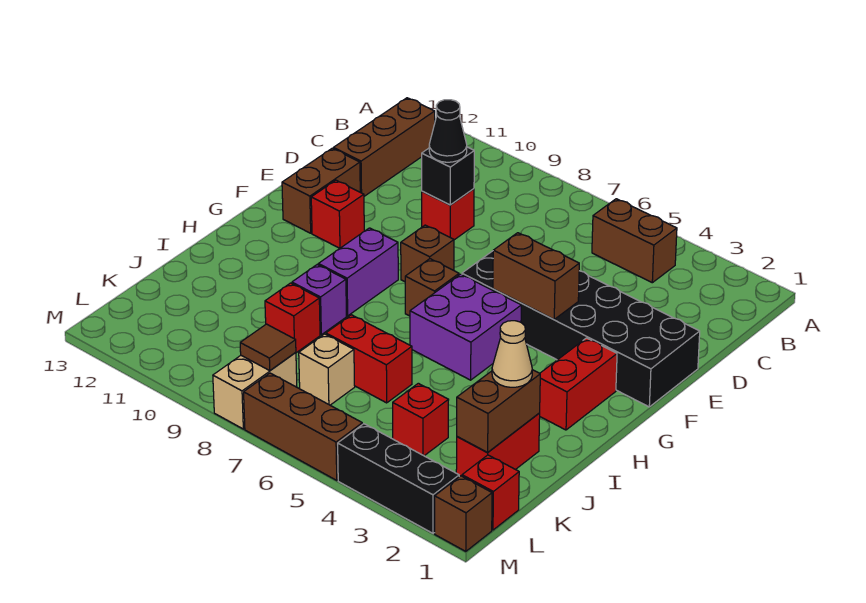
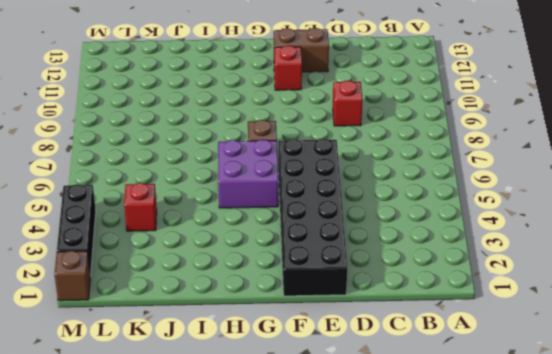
none -> brown 1x2 brick [592,199,677,283]
none -> brown 1x3 brick [333,98,435,196]
none -> brown 1x1 brick [401,225,454,282]

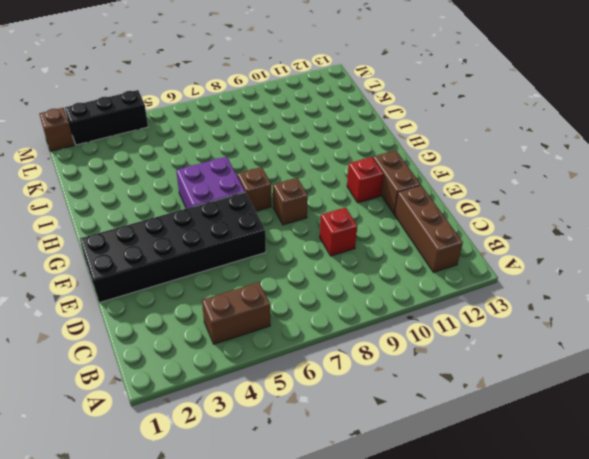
none -> red 1x2 brick [540,338,617,430]
none -> purple 1x2 brick [318,228,398,316]
none -> purple 1x1 brick [292,265,346,335]

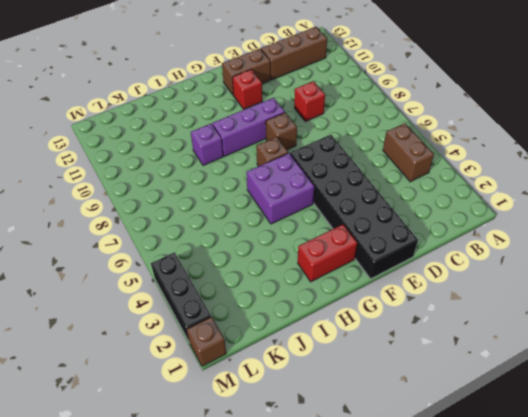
purple 1x3 brick [212,98,285,156] -> purple 1x2 brick [318,228,398,316]
none -> red 1x2 brick [456,413,540,477]
none -> red 1x2 brick [326,315,412,403]
none -> red 1x1 brick [265,283,320,353]

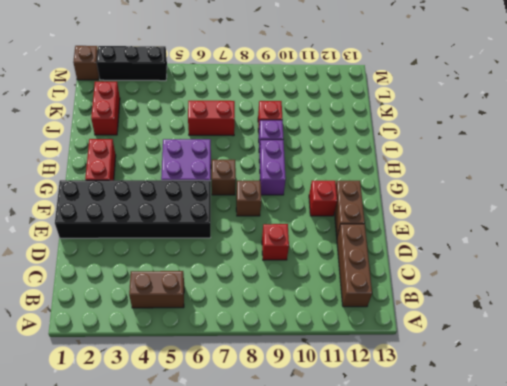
none -> red 1x1 brick [393,383,448,456]
none -> tan 1x1 brick [299,334,355,405]
none -> red 1x1 brick [462,455,519,530]

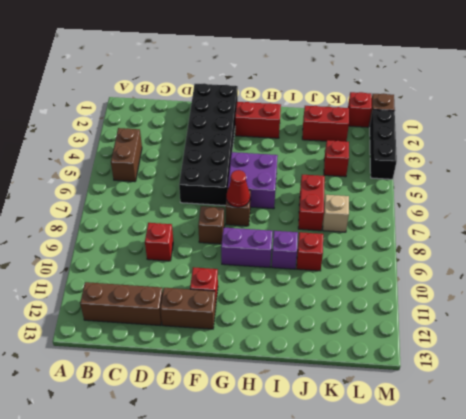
red 1x1 cone [227,170,250,207] -> none
none -> tan 1x2 brick [213,353,297,429]
none -> brown 1x3 brick [244,373,362,480]
none -> black 1x1 brick [422,147,474,205]

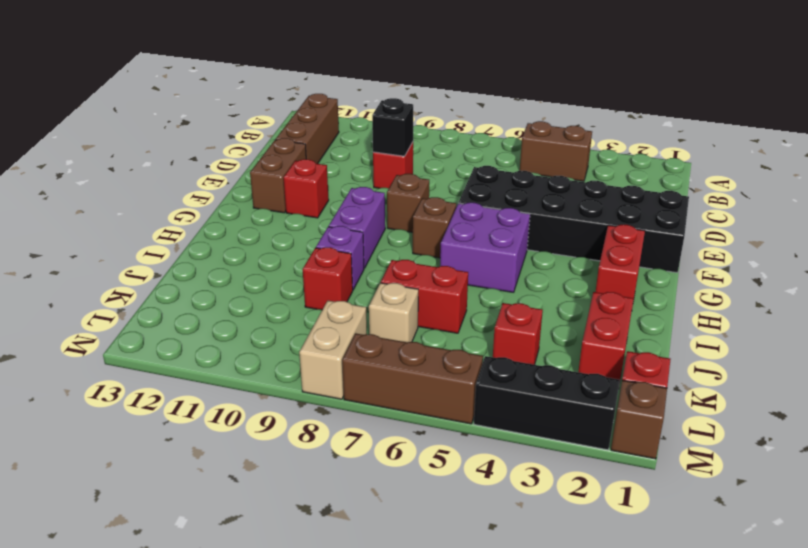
none -> brown 1x2 brick [493,233,579,319]
none -> brown 1x2 brick [457,370,540,452]
none -> brown 1x1 tile [240,324,296,370]

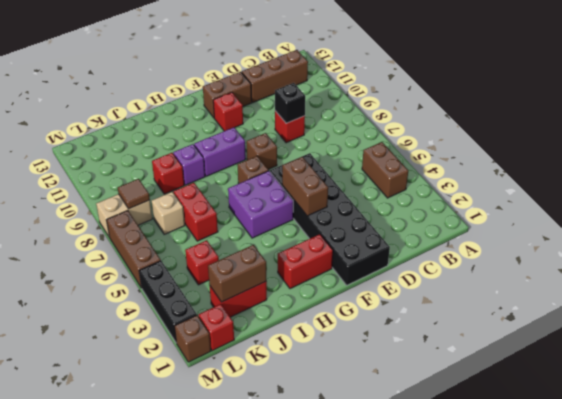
none -> black 1x1 cone [429,100,467,162]
none -> tan 1x1 cone [492,321,532,387]

